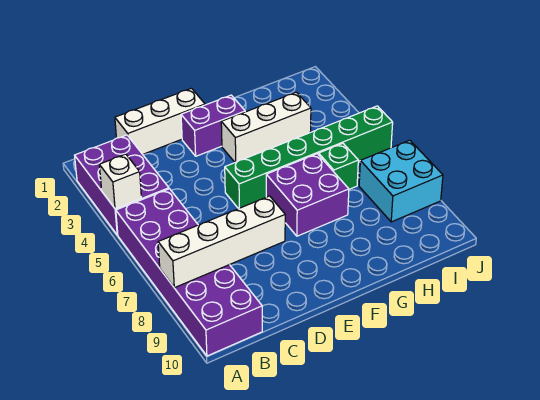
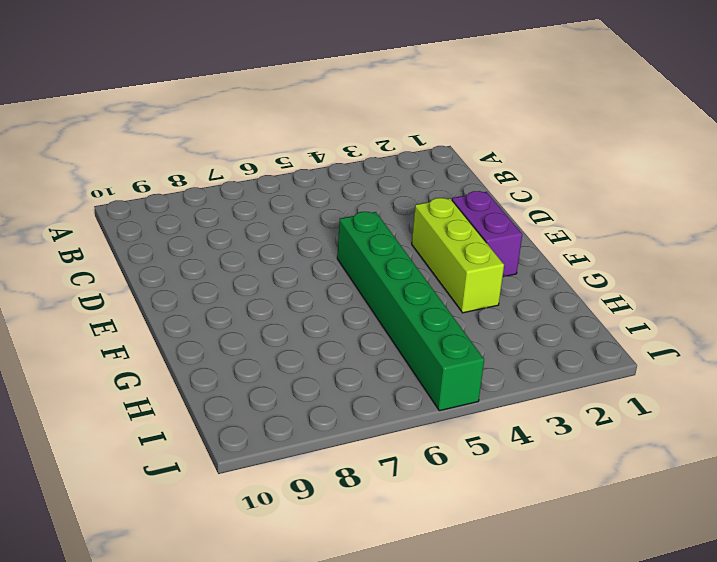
lime 1x3 brick [412,198,504,313] -> white 1x3 brick [221,92,311,162]
none -> purple 2x3 brick [75,135,169,235]
none -> purple 2x6 brick [116,189,262,356]

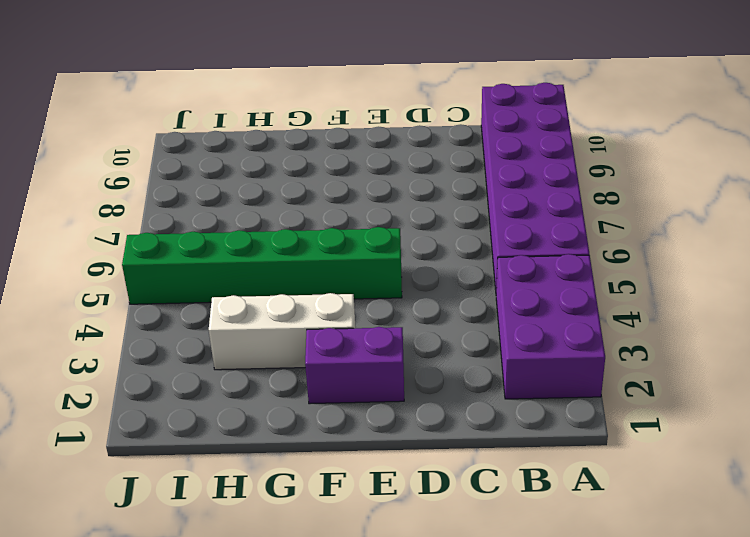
none -> white 1x3 brick [115,88,205,154]
none -> purple 2x2 brick [266,154,349,236]

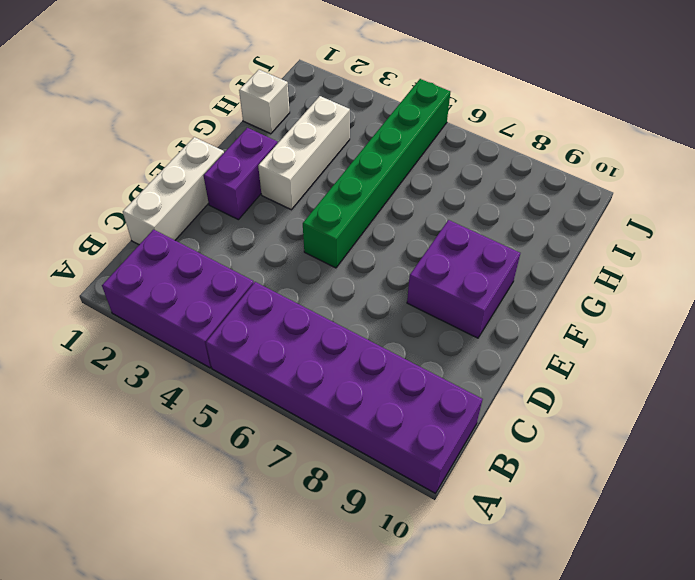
purple 2x2 brick [407,220,520,338] -> purple 2x2 brick moved to [266,154,349,236]
white 1x1 brick [239,70,290,134] -> white 1x1 brick moved to [99,154,141,209]
none -> green 1x1 brick [319,143,358,189]
none -> cyan 2x2 brick [359,140,443,222]

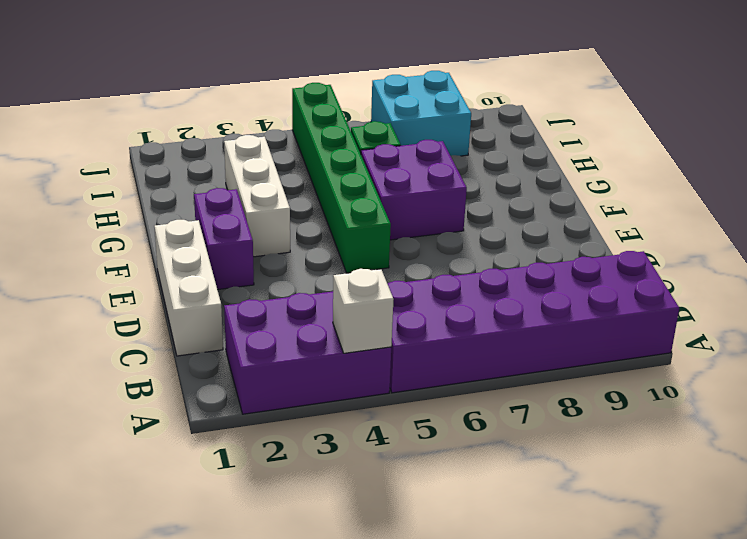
none -> white 1x4 brick [158,196,285,288]

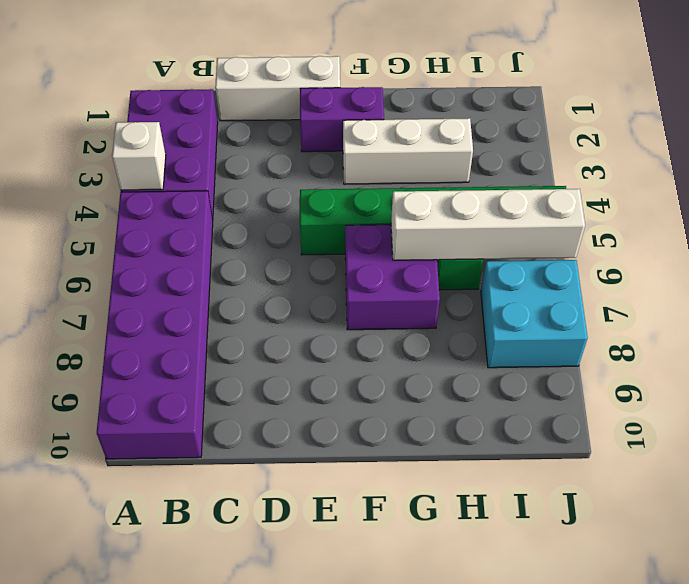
white 1x4 brick [391,189,585,260] -> white 1x4 brick moved to [158,196,285,288]

